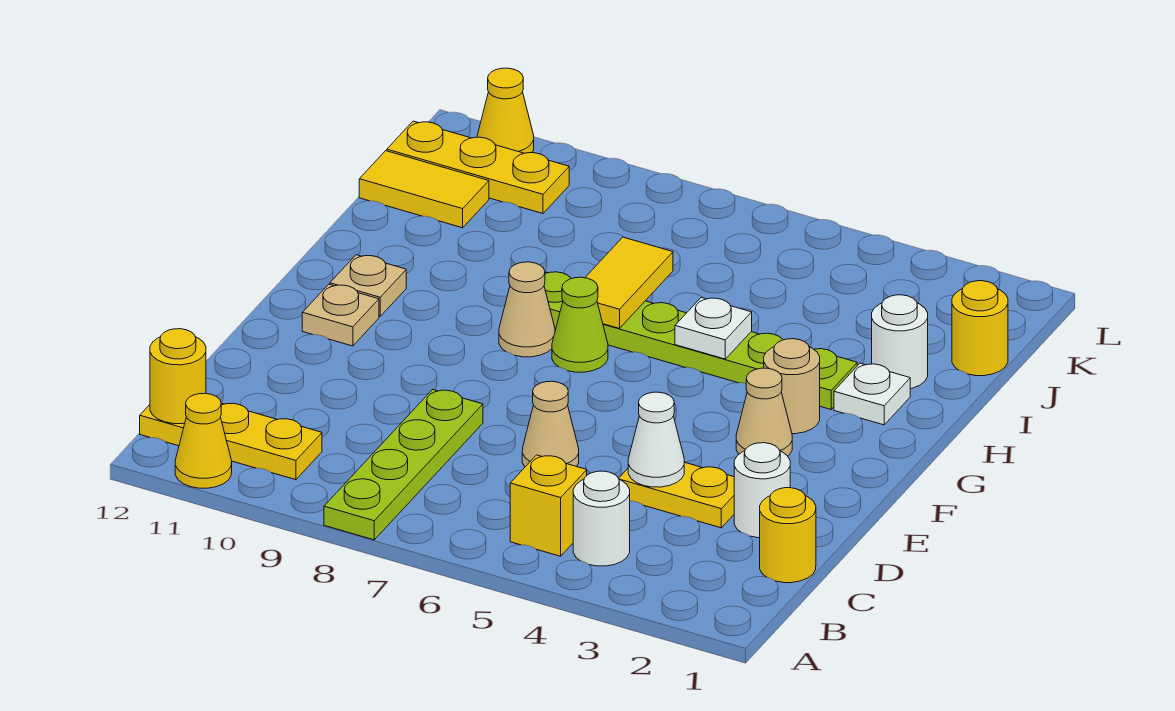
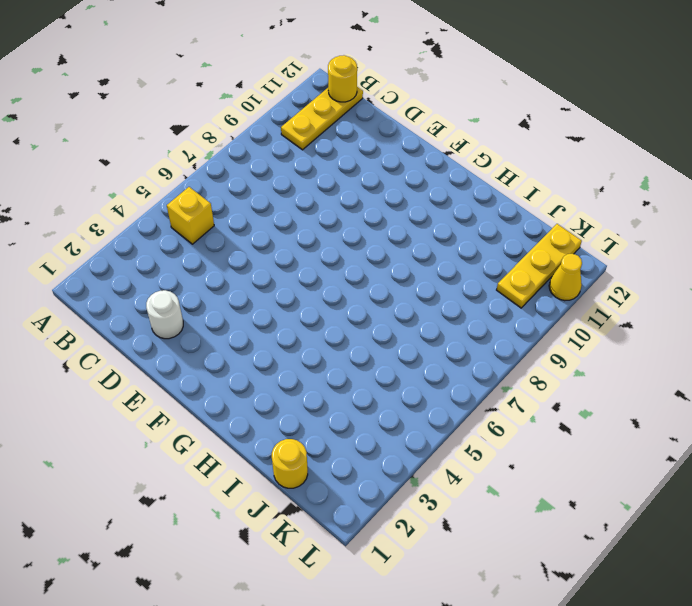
none -> lime 1x4 plate [324,389,483,540]
none -> yellow 1x1 cone [175,393,232,488]
none -> white 1x1 round brick [573,471,630,566]

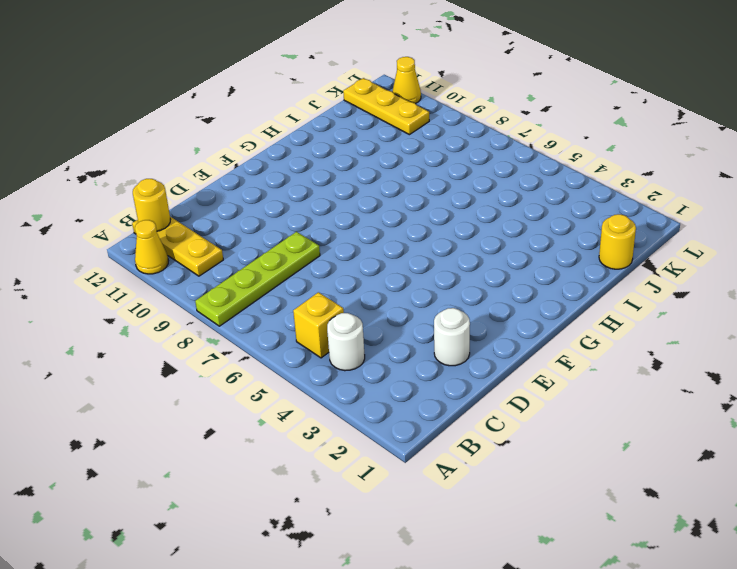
none -> yellow 1x1 round brick [760,488,816,583]
none -> yellow 1x2 plate [618,462,734,528]
none -> tan 1x1 cone [522,381,579,467]

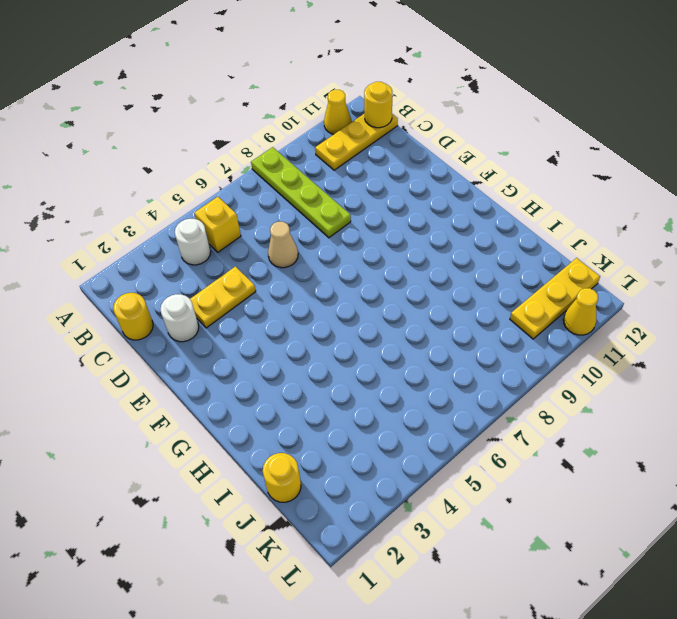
none -> tan 1x1 cone [736,368,792,456]
none -> tan 1x1 plate [302,284,379,346]
none -> tan 1x1 round brick [764,339,820,434]

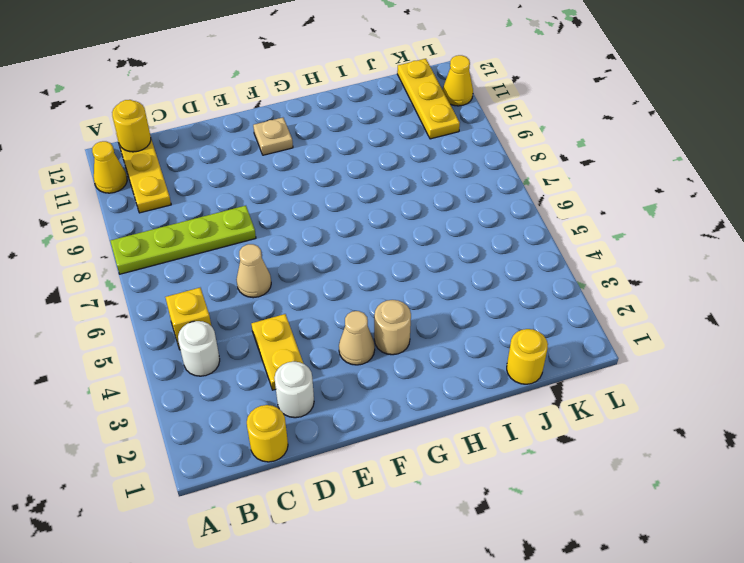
none -> lime 1x1 cone [552,277,608,372]
none -> tan 1x1 cone [499,262,555,357]
none -> tan 1x1 plate [330,255,406,316]

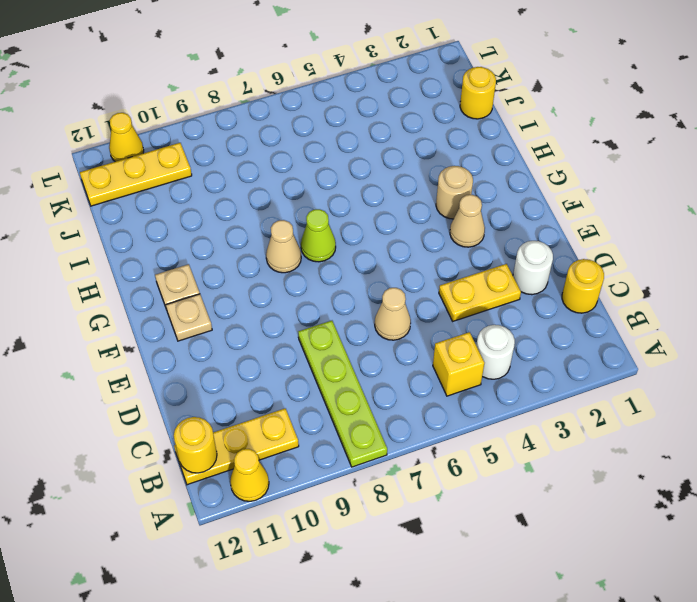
none -> white 1x1 plate [834,363,910,425]
none -> lime 1x6 plate [544,272,857,409]
none -> white 1x1 round brick [872,295,928,389]

